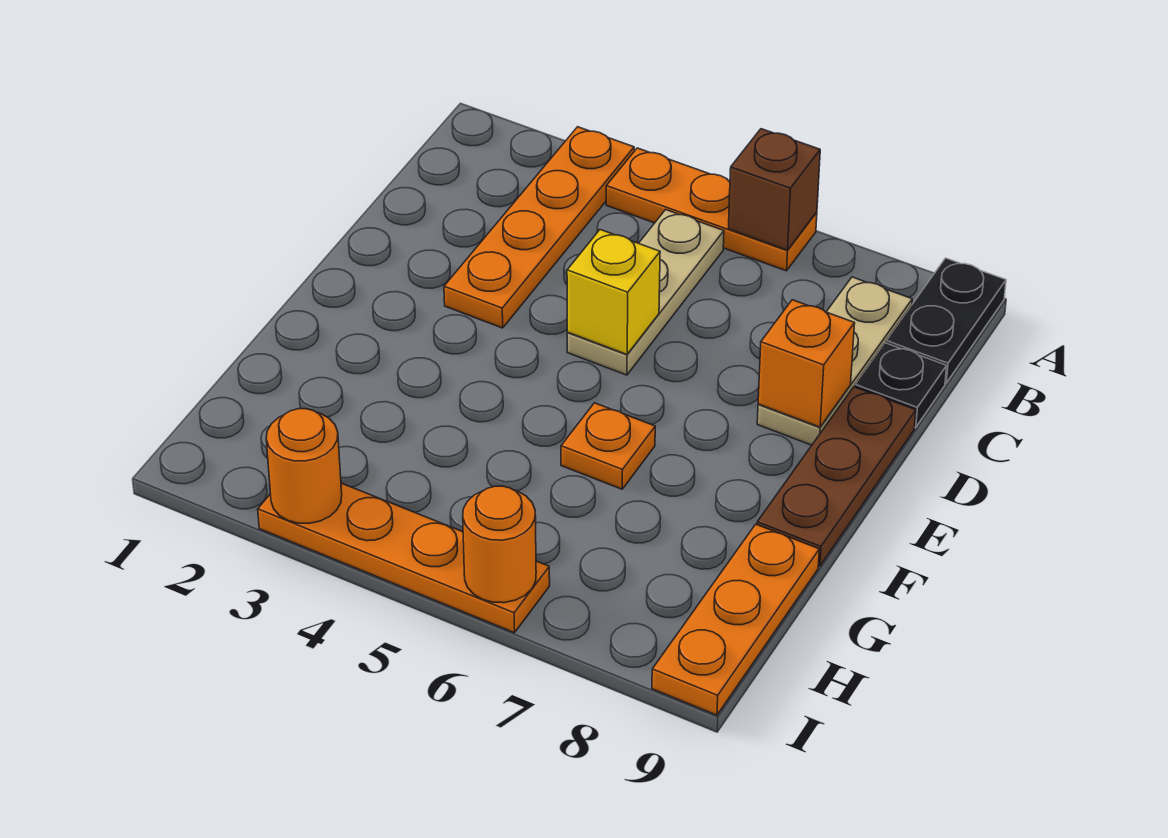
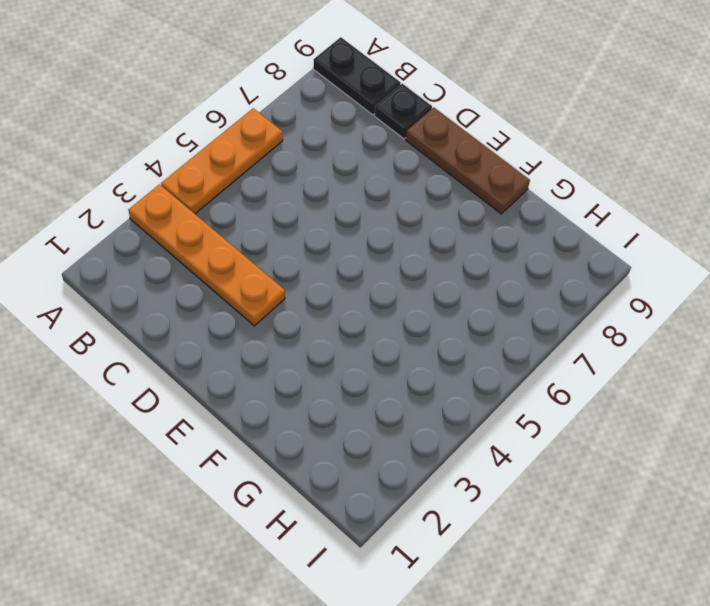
none -> tan 1x3 plate [567,210,724,375]
none -> tan 1x3 plate [757,277,912,445]
none -> orange 1x1 plate [561,403,655,489]

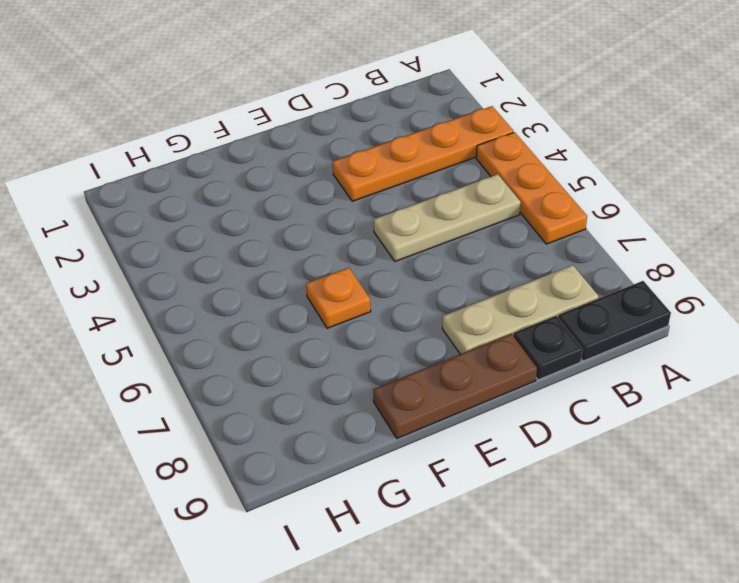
none -> orange 1x3 plate [652,524,819,715]
none -> orange 1x4 plate [258,483,550,633]
none -> brown 1x1 brick [728,129,820,250]

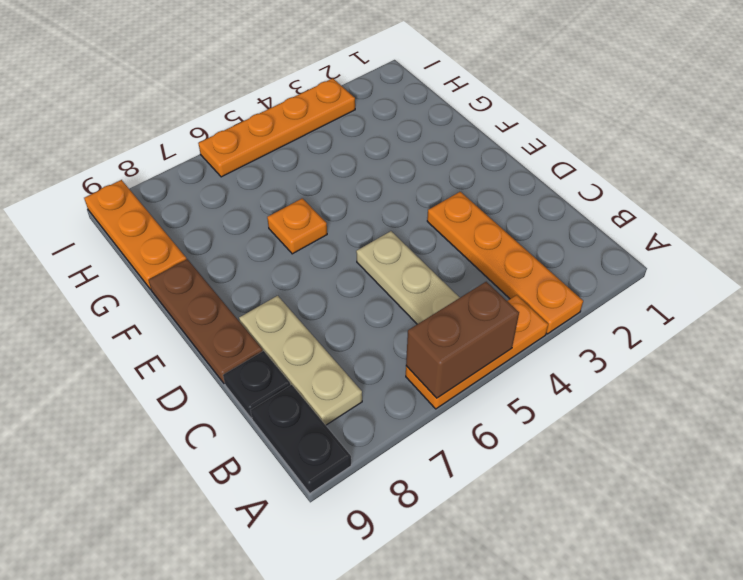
brown 1x2 brick [406,282,519,398] -> brown 1x1 brick [728,129,820,250]
none -> yellow 1x1 brick [567,230,660,354]
none -> orange 1x1 brick [758,300,855,427]
none -> orange 1x1 round brick [266,409,342,523]

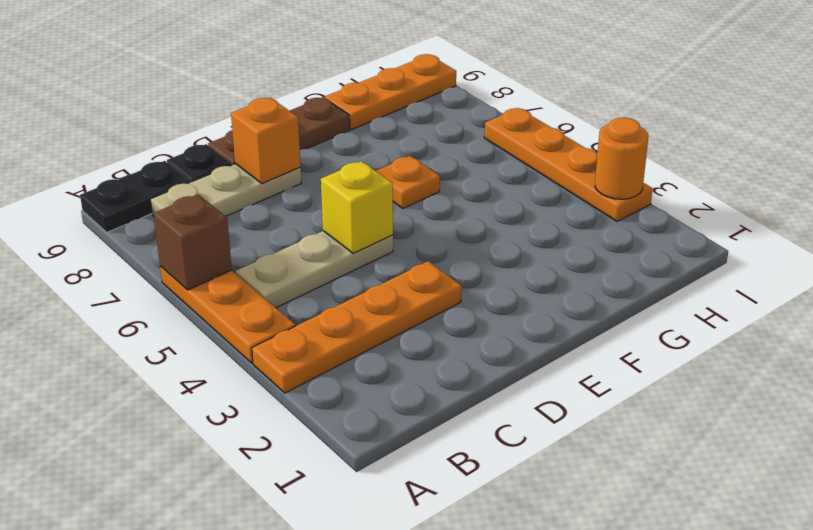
none -> orange 1x1 round brick [463,486,536,603]

